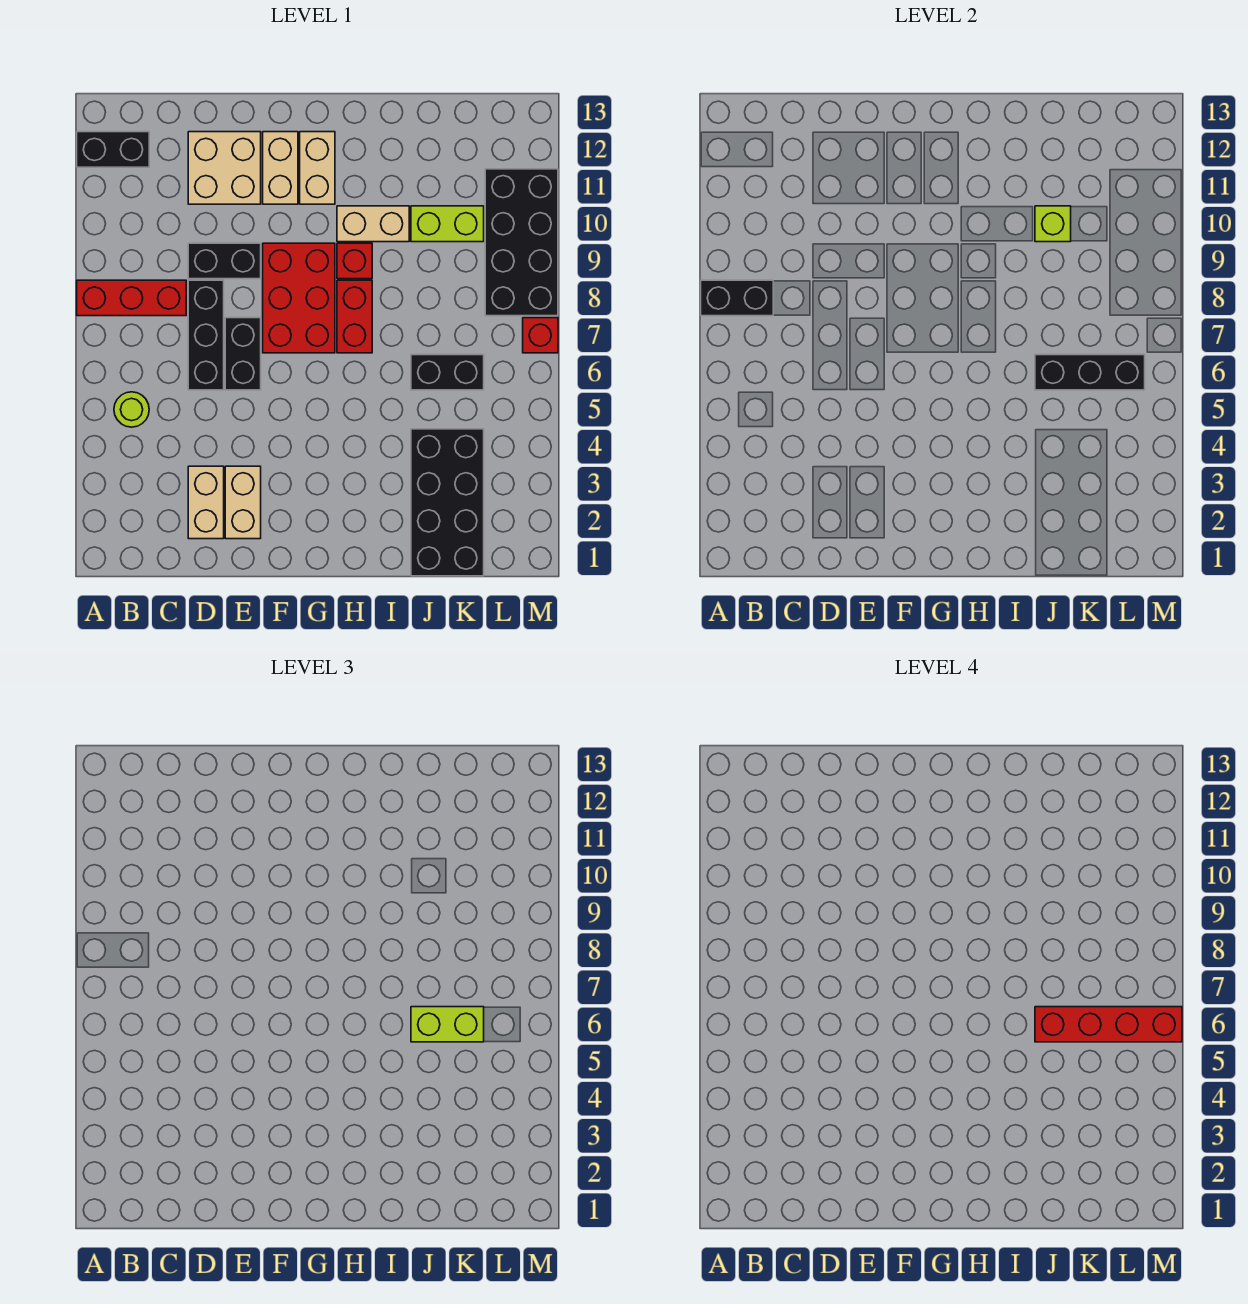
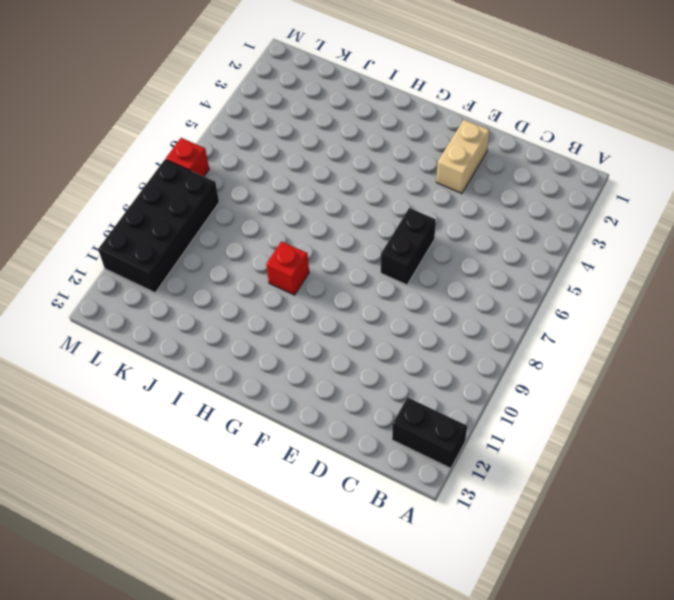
none -> red 1x3 brick [77,280,186,316]
none -> lime 1x1 round brick [114,392,149,427]
none -> tan 1x2 brick [188,466,224,539]

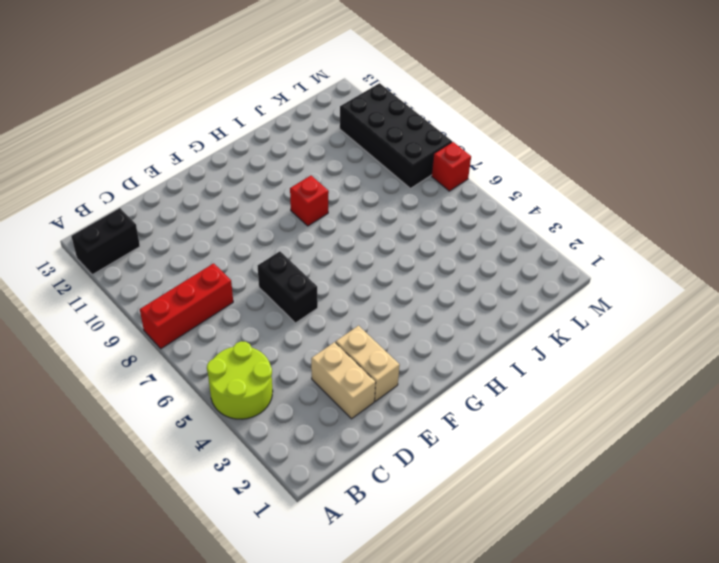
lime 2x2 round brick [207,341,273,419] -> lime 1x1 round brick [114,392,149,427]
none -> black 1x3 brick [188,280,224,390]
none -> black 1x2 brick [188,243,261,279]
none -> tan 2x2 brick [188,132,261,204]

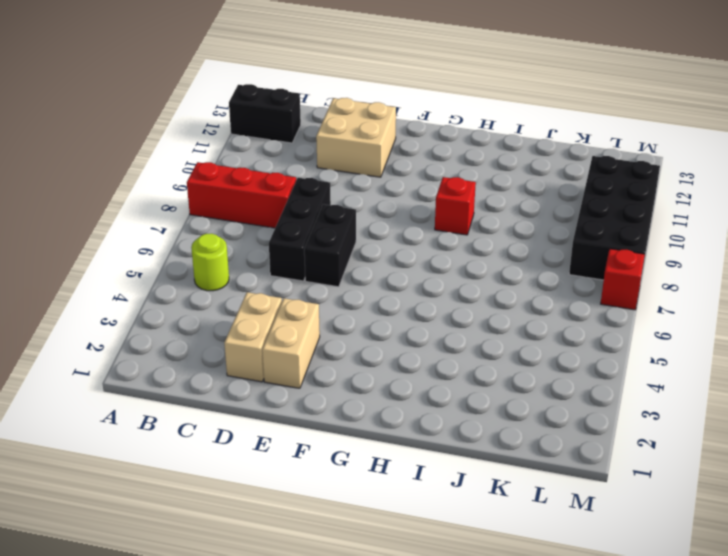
none -> black 1x2 brick [188,243,261,279]
none -> red 2x3 brick [263,243,335,353]
none -> tan 1x2 brick [263,132,298,204]

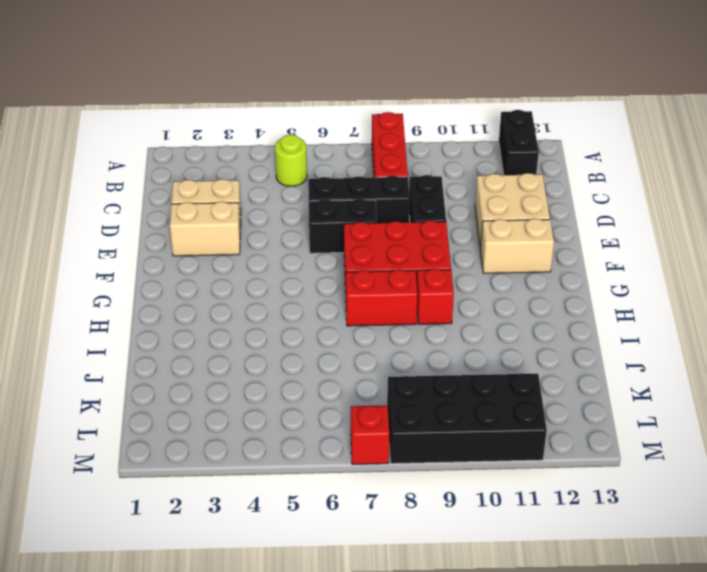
none -> tan 1x2 brick [300,132,335,204]
none -> tan 1x2 brick [337,206,409,242]
none -> black 2x4 brick [411,429,484,576]

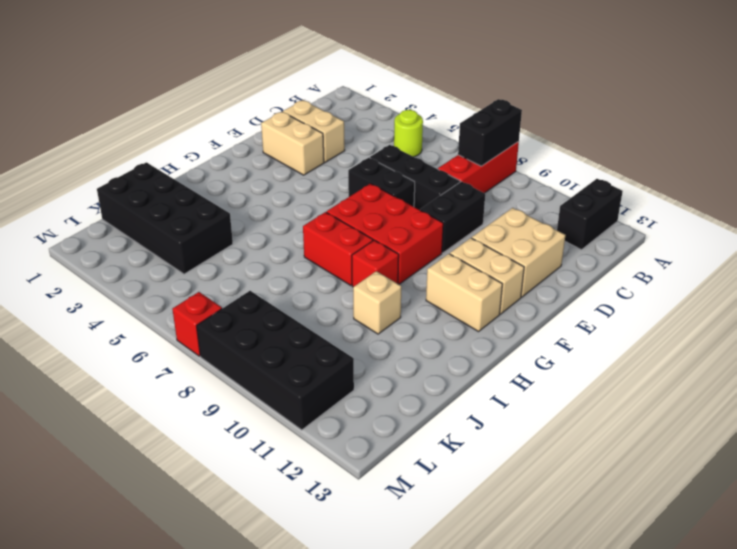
tan 1x1 brick [353,271,401,334] -> tan 1x2 brick [337,206,409,242]
none -> black 1x2 brick [411,355,484,390]
none -> lime 1x2 brick [411,206,484,242]
none -> black 1x3 brick [1035,355,1145,390]

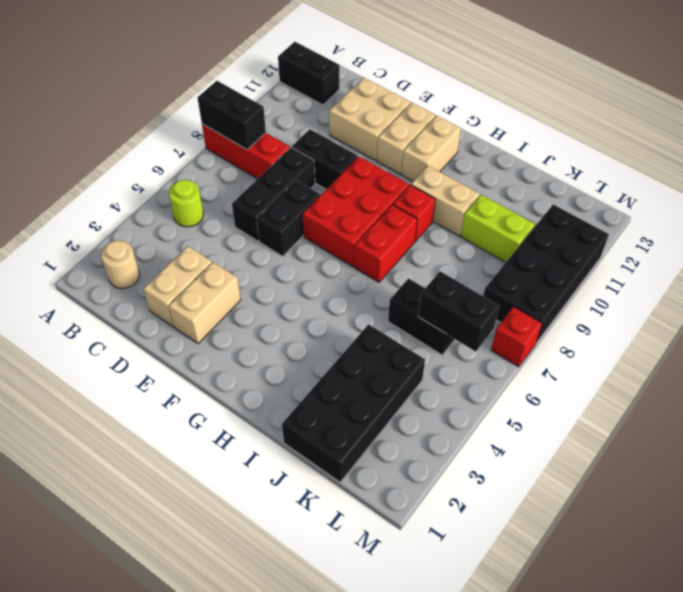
tan 1x1 round brick [101,240,139,289] -> none
black 1x2 brick [418,271,499,352] -> black 1x3 brick [1035,355,1145,390]
none -> lime 1x1 brick [1035,206,1071,242]
none -> lime 1x2 brick [411,1007,484,1042]
none -> red 1x4 brick [1035,1007,1182,1042]

